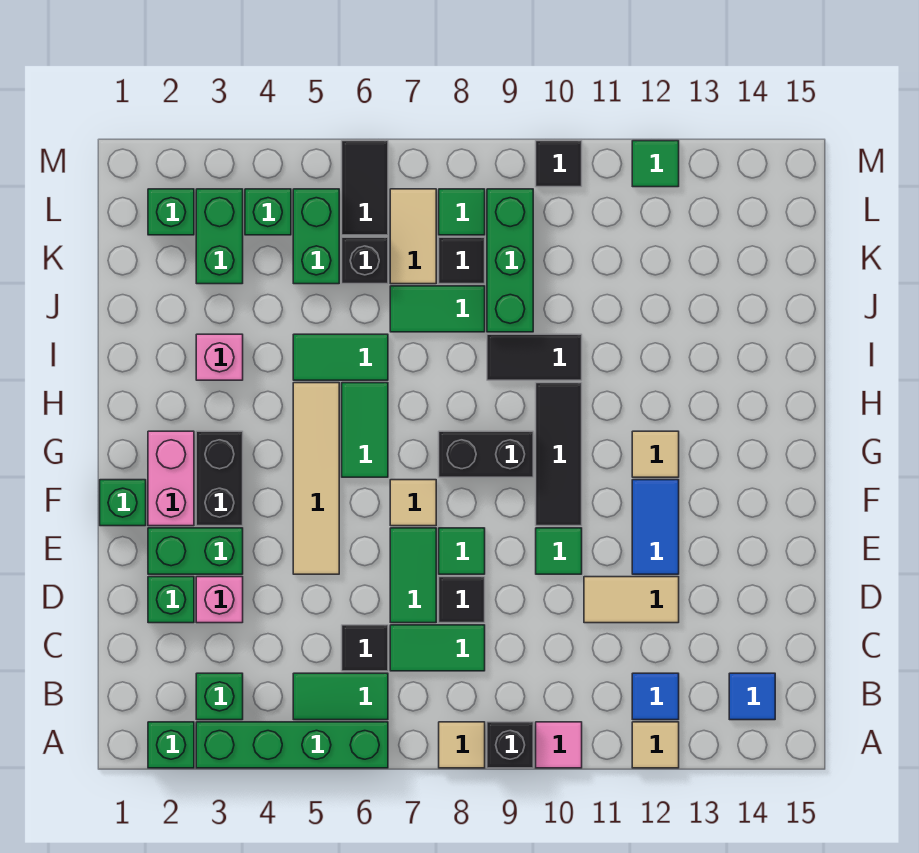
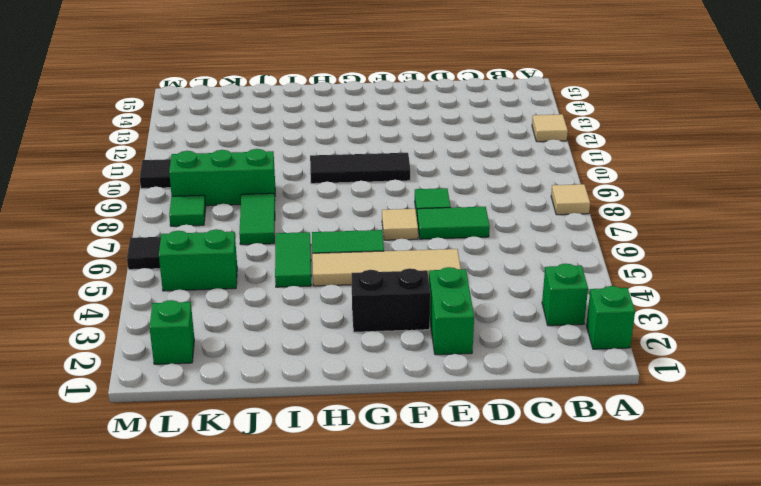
none -> green 1x4 brick [196,722,388,768]
none -> black 1x1 brick [487,722,533,768]
none -> pink 1x1 tile [536,722,582,768]
none -> green 1x2 tile [293,673,388,720]

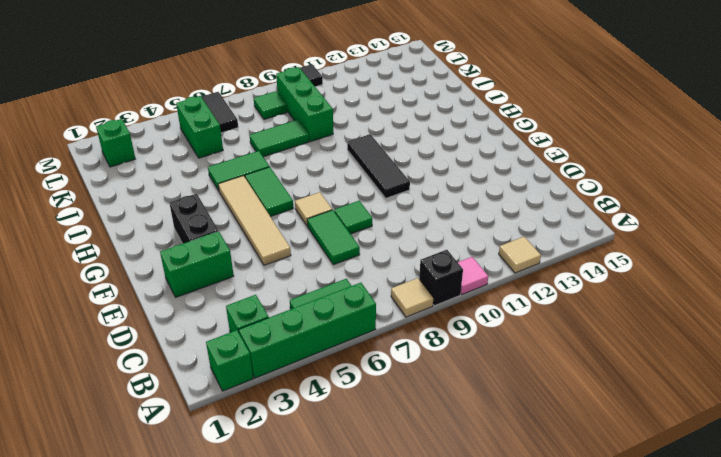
none -> blue 1x1 tile [632,673,679,720]
none -> blue 1x1 tile [729,673,775,720]
none -> black 1x1 tile [342,625,388,671]
none -> green 1x2 tile [390,625,485,671]

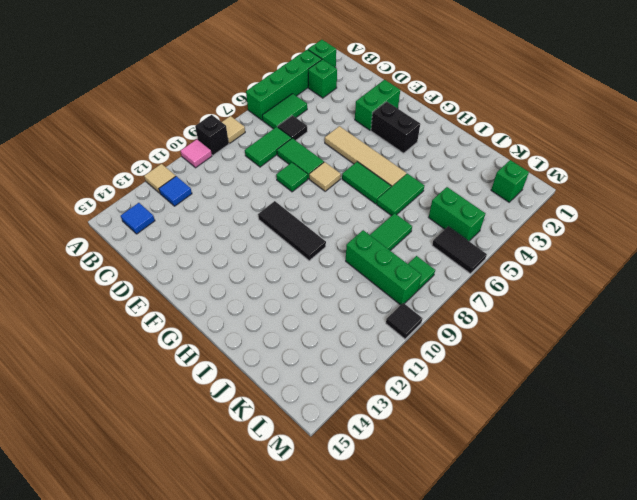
none -> green 1x1 brick [148,577,194,623]
none -> pink 1x1 brick [196,577,243,623]
none -> black 1x1 tile [439,577,485,623]
none -> tan 1x2 tile [584,577,679,623]

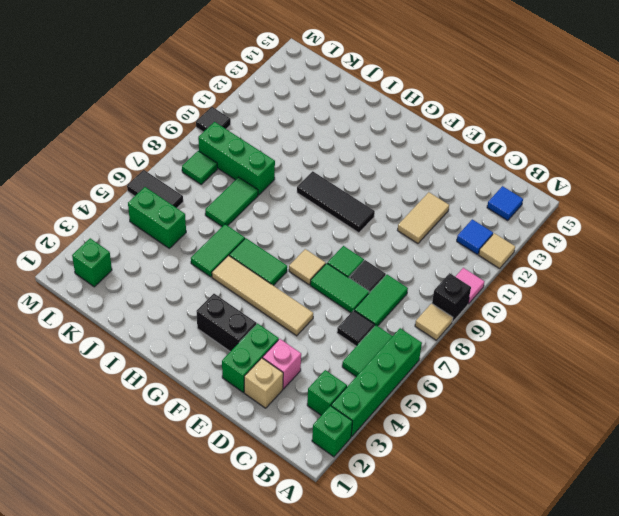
tan 1x1 brick [244,358,283,408] -> green 1x1 brick [148,577,194,623]
none -> green 1x1 tile [536,528,582,574]
none -> blue 1x2 tile [632,480,679,574]
none -> green 1x1 brick [100,480,146,526]
none -> pink 1x2 brick [148,431,194,526]

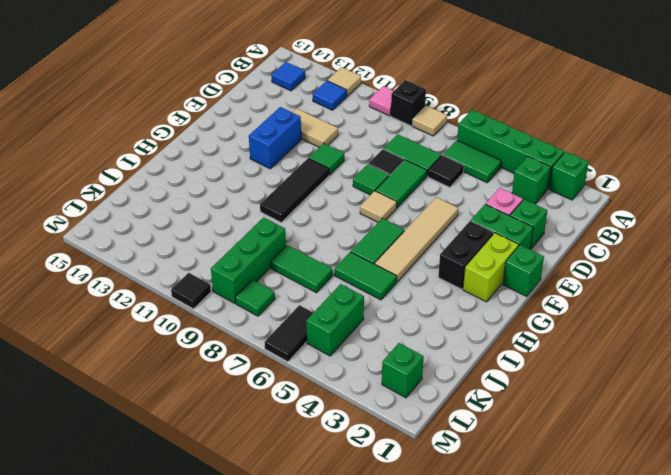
blue 1x2 brick [249,107,301,169] -> blue 1x2 tile [632,480,679,574]
lime 1x2 brick [463,233,519,302] -> pink 1x2 brick [148,431,194,526]
none -> black 1x2 brick [439,431,533,477]
none -> tan 1x1 tile [632,431,679,477]
none -> pink 1x1 brick [196,334,243,380]
none -> black 1x2 tile [487,334,582,380]

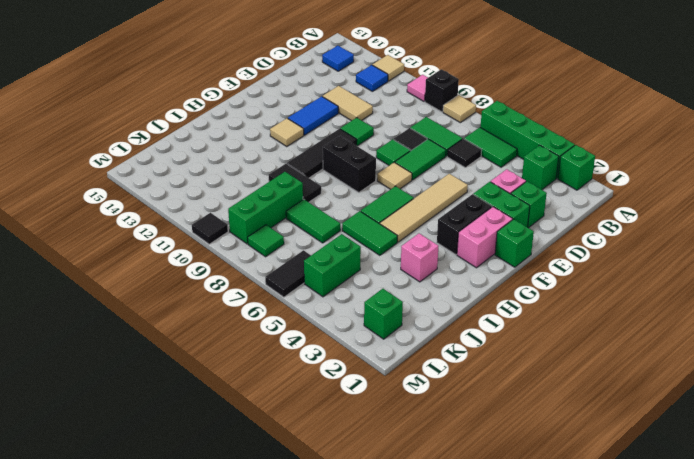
none -> green 1x2 brick [196,189,243,284]
none -> black 1x1 brick [342,237,388,284]
none -> tan 1x2 tile [390,189,436,284]
none -> black 1x1 tile [439,237,485,284]

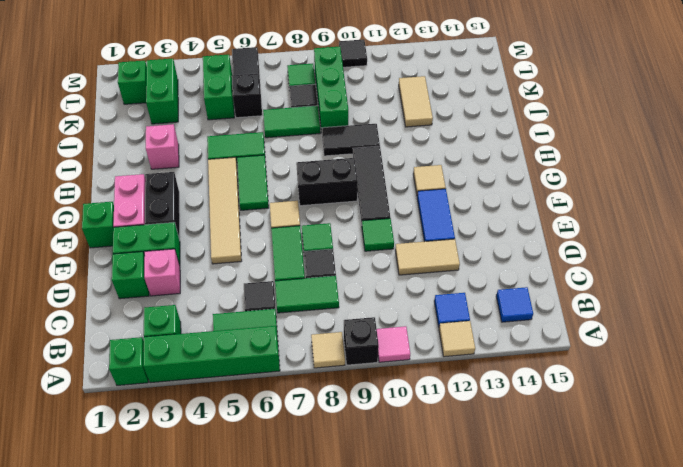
tan 1x2 tile [399,76,433,127] -> tan 1x2 tile moved to [390,189,436,284]
none -> green 1x1 brick [245,189,291,235]
none -> green 1x1 tile [632,141,679,187]

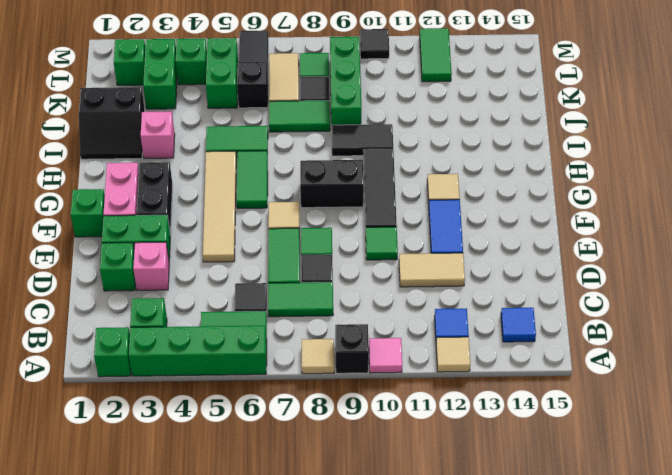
black 2x2 slope [79,87,145,159] -> none
green 1x2 tile [420,28,452,82] -> green 1x1 tile [632,141,679,187]

